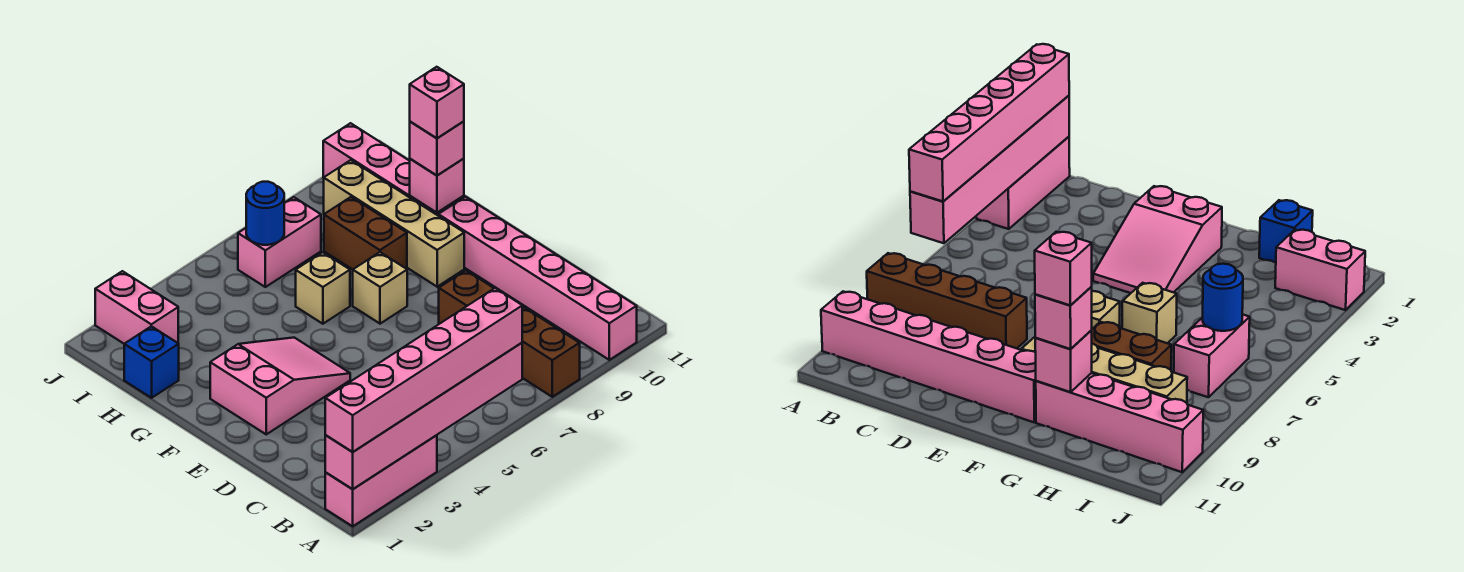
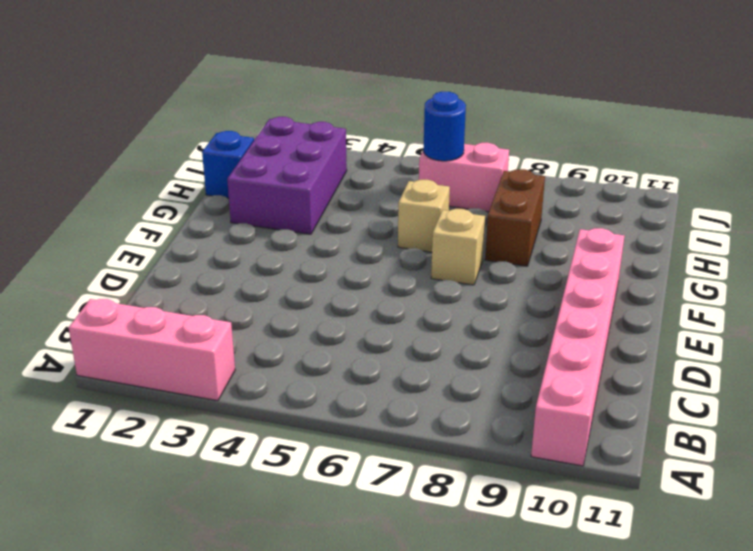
purple 2x3 brick [227,117,347,234] -> pink 1x2 brick [95,271,178,344]
none -> brown 1x4 brick [439,270,580,397]
none -> pink 2x3 slope [210,338,350,434]
none -> tan 1x4 brick [324,160,464,287]

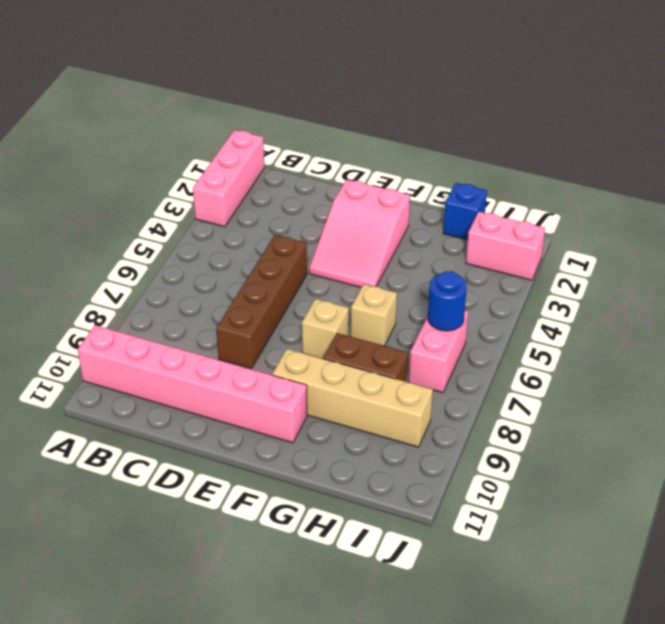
brown 1x4 brick [216,235,307,369] -> brown 1x4 brick turned to [439,270,580,397]
none -> pink 1x4 brick [323,123,464,215]
none -> pink 1x6 brick [325,343,522,489]
none -> pink 1x1 brick [410,158,464,213]

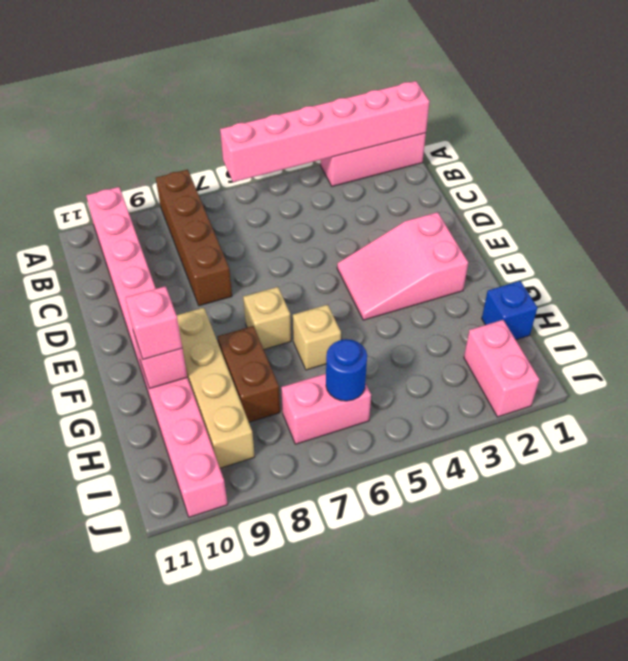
none -> pink 1x6 brick [325,288,522,452]
none -> pink 1x1 brick [410,67,464,138]

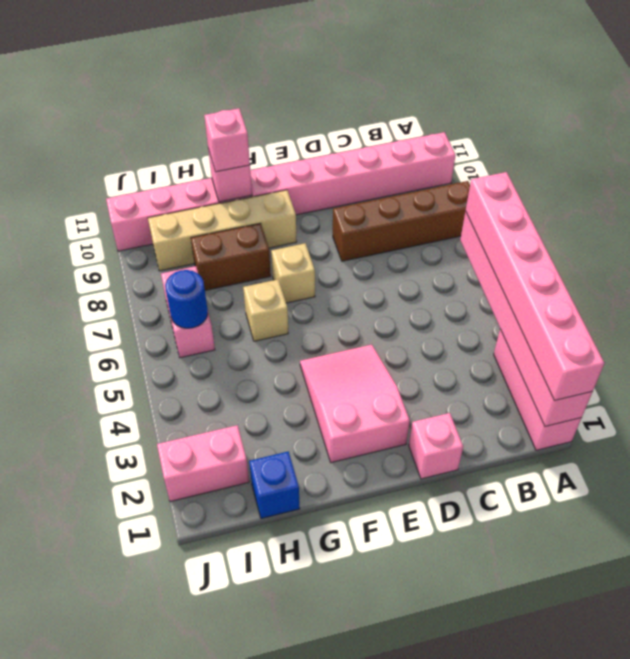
pink 1x1 brick [409,413,463,479] -> pink 1x1 brick moved to [410,67,464,138]

